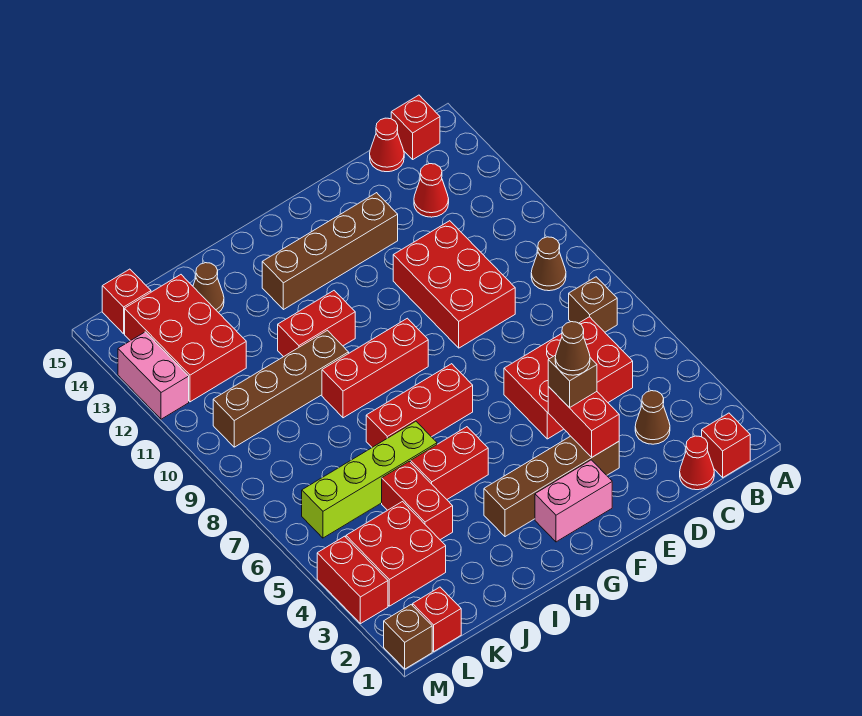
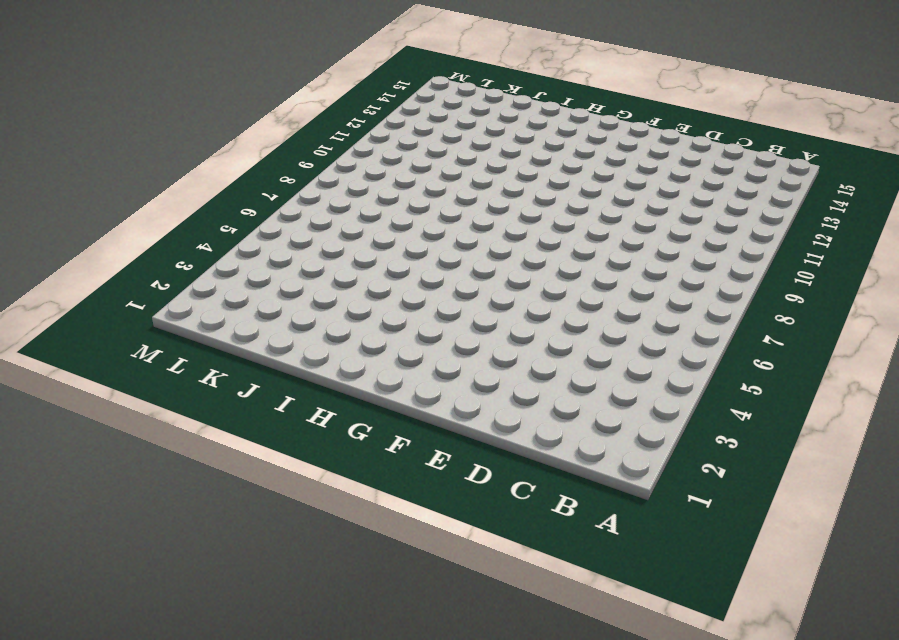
none -> red 1x1 brick [702,413,750,477]
none -> brown 1x1 brick [569,277,617,332]
none -> brown 1x1 cone [531,237,566,291]
none -> red 1x1 brick [391,95,440,159]

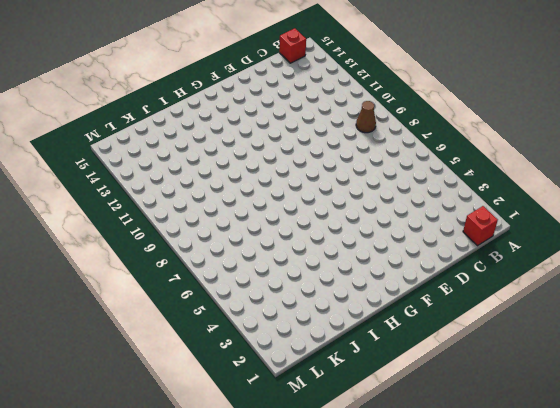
none -> brown 1x1 brick [569,277,617,332]
none -> red 1x1 cone [680,436,714,490]
none -> brown 1x1 cone [635,391,670,444]
none -> red 2x3 brick [504,317,633,439]

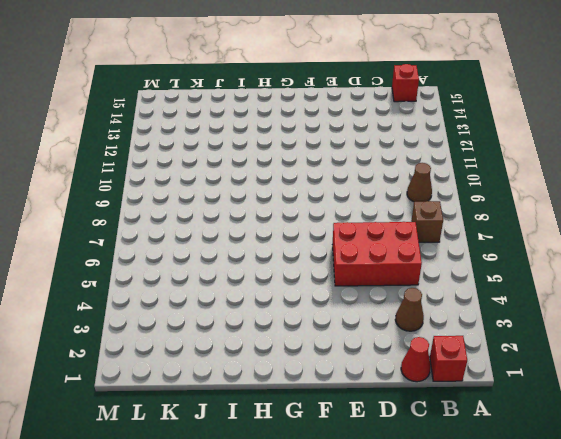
none -> red 1x1 cone [414,164,449,217]
none -> red 1x1 cone [370,118,404,172]
none -> red 2x3 brick [393,221,515,348]
none -> brown 1x4 brick [484,436,619,537]

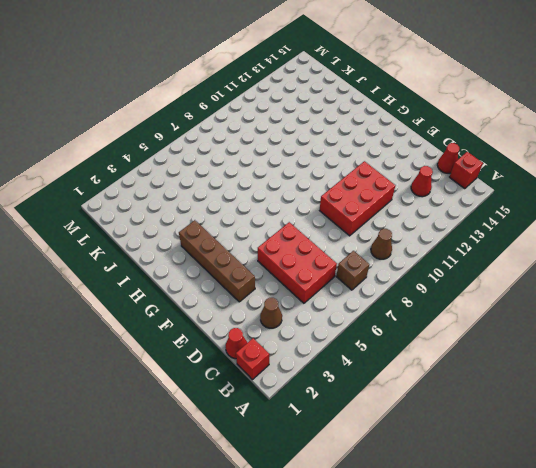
none -> brown 1x4 brick [262,193,398,310]
none -> pink 1x2 brick [535,460,612,542]
none -> red 1x3 brick [366,364,473,447]
none -> red 1x3 brick [322,318,428,418]

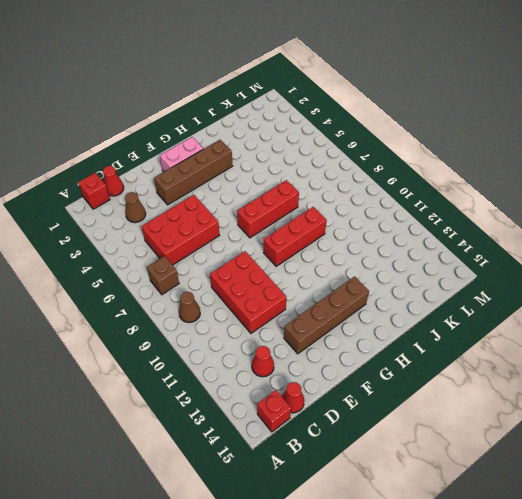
none -> red 1x2 brick [411,427,488,499]
none -> red 1x2 brick [278,291,355,357]
none -> lime 1x4 brick [302,421,437,538]
none -> brown 1x4 brick [213,330,349,447]

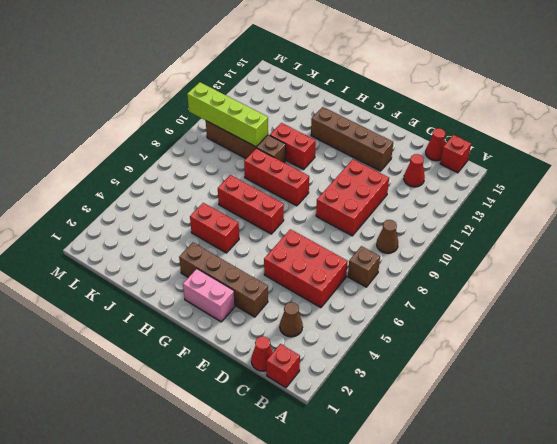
lime 1x4 brick [187,82,268,147] -> lime 1x4 brick moved to [302,421,437,538]
none -> red 1x2 brick [382,461,453,540]
none -> brown 1x1 cone [193,263,224,313]
none -> red 2x2 brick [346,502,446,606]
none -> red 2x3 brick [125,275,246,402]

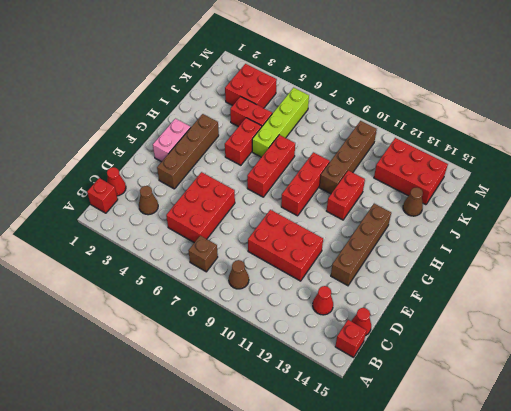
none -> red 1x1 brick [413,587,461,651]
none -> red 1x1 brick [102,269,151,334]
none -> brown 1x1 brick [384,605,432,669]
none -> red 1x2 brick [317,536,388,624]

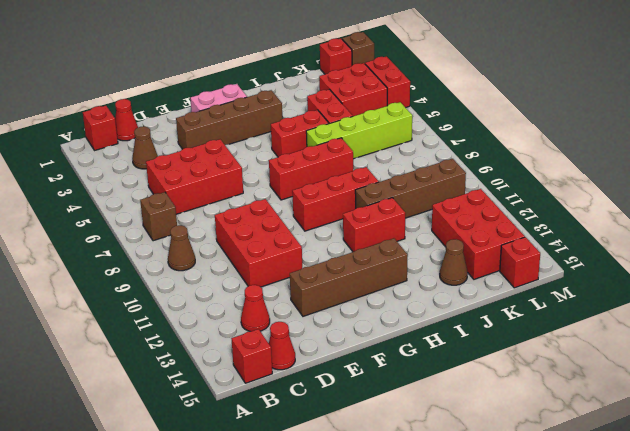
none -> pink 1x2 brick [118,332,189,419]
none -> red 1x2 brick [548,387,619,457]
none -> brown 1x1 brick [548,355,597,408]
none -> brown 1x1 cone [555,322,590,375]

